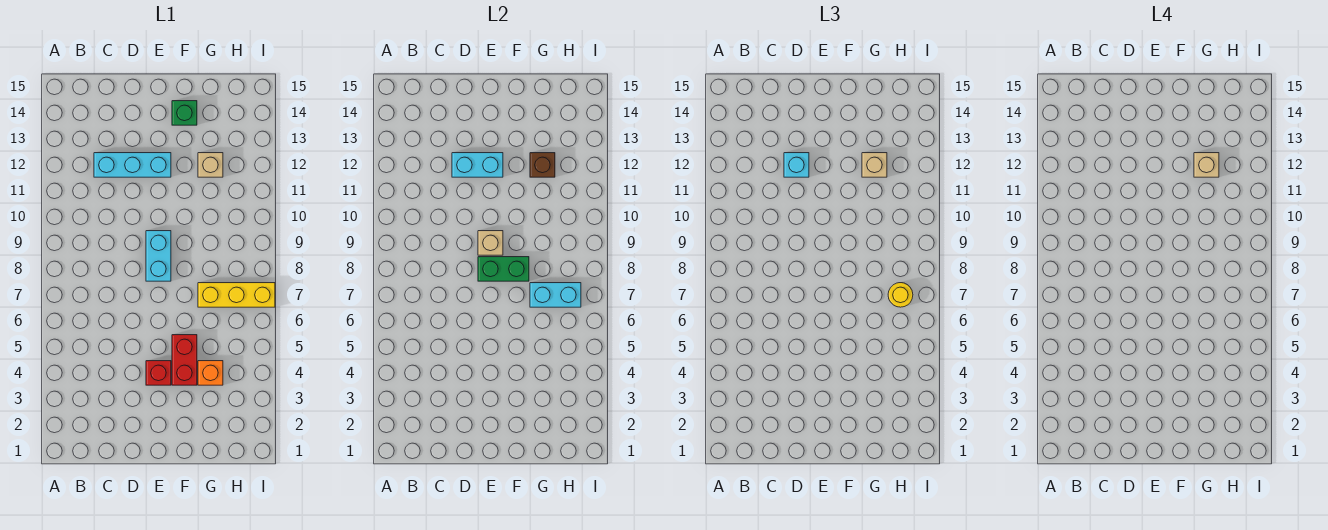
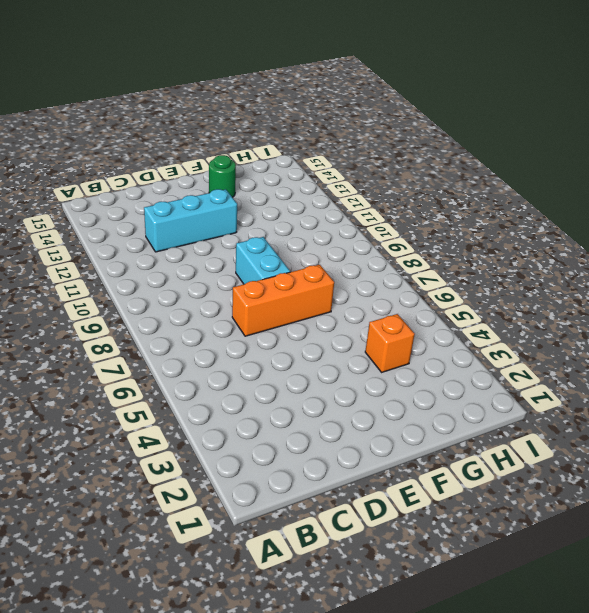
orange 1x3 brick [232,265,334,336] -> none
green 1x1 round brick [209,155,236,197] -> green 1x1 brick [172,101,197,125]
none -> red 1x1 brick [146,361,171,385]
none -> red 1x2 brick [172,335,197,385]
none -> yellow 1x3 brick [198,283,275,307]

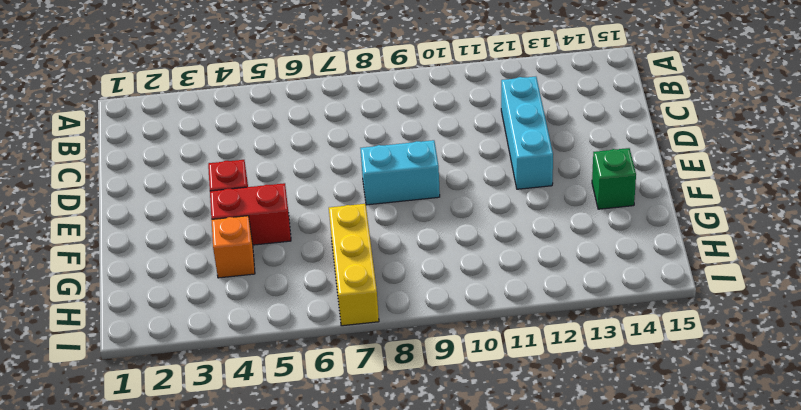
none -> tan 1x1 brick [198,153,223,177]
none -> cyan 1x2 brick [452,153,503,177]
none -> green 1x2 brick [478,257,529,281]

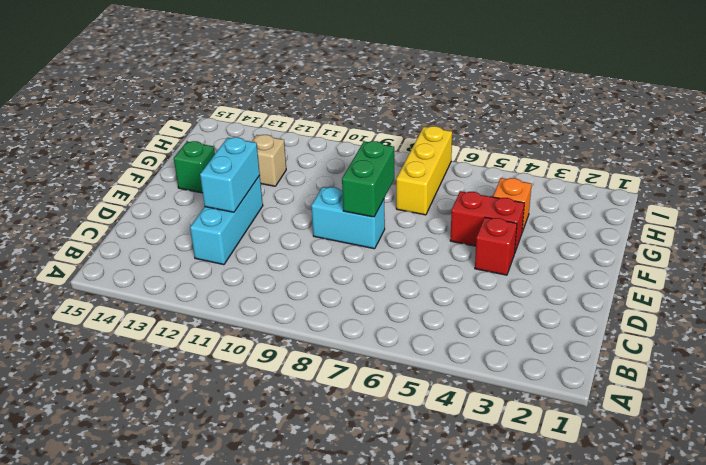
none -> tan 1x1 brick [478,231,503,255]
none -> cyan 1x2 brick [530,283,581,307]
none -> brown 1x1 brick [530,153,555,177]

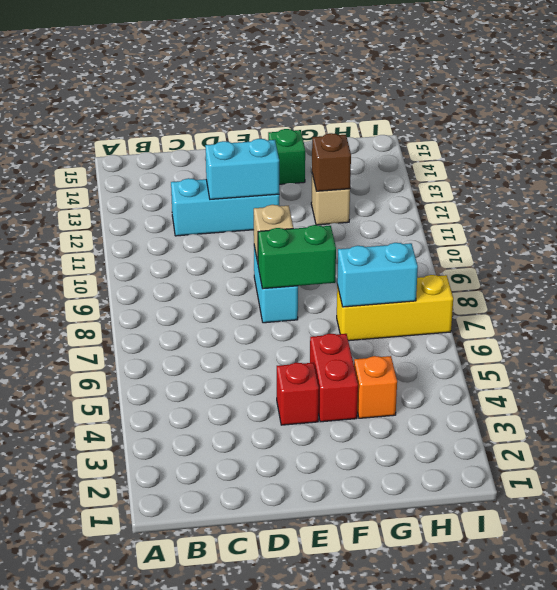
none -> cyan 1x1 brick [784,153,809,177]
none -> tan 1x1 brick [862,153,887,177]
none -> yellow 1x1 round brick [888,283,913,307]

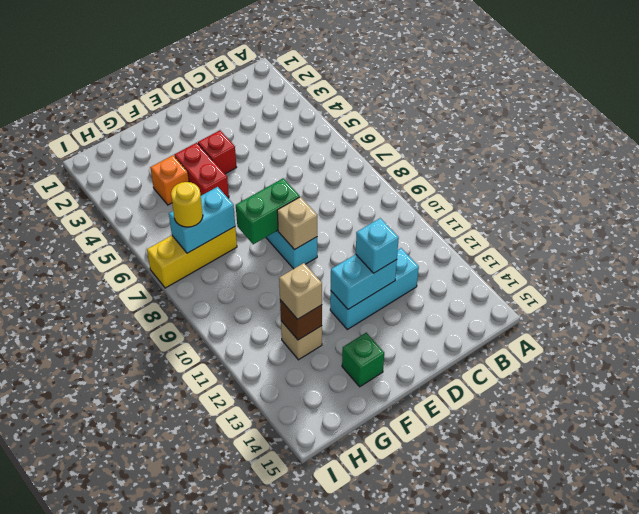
none -> tan 1x1 brick [1194,153,1219,177]

